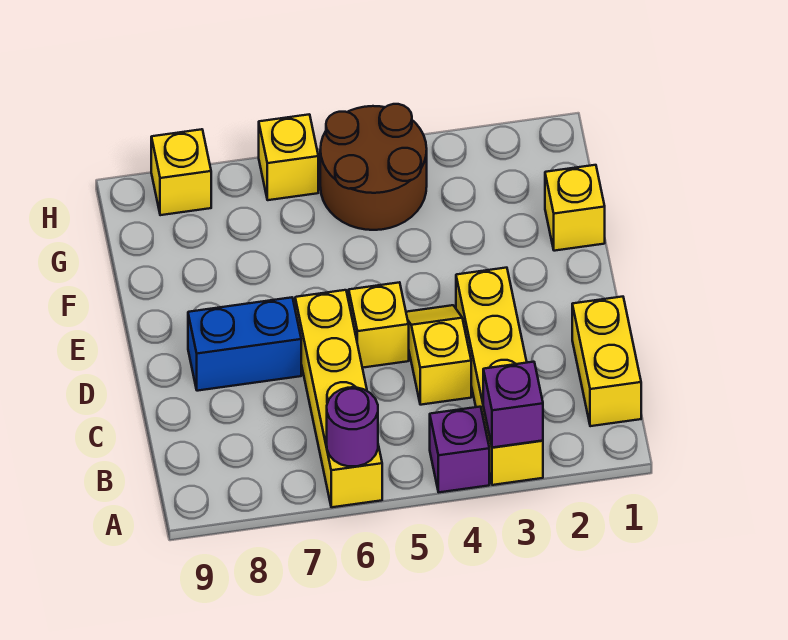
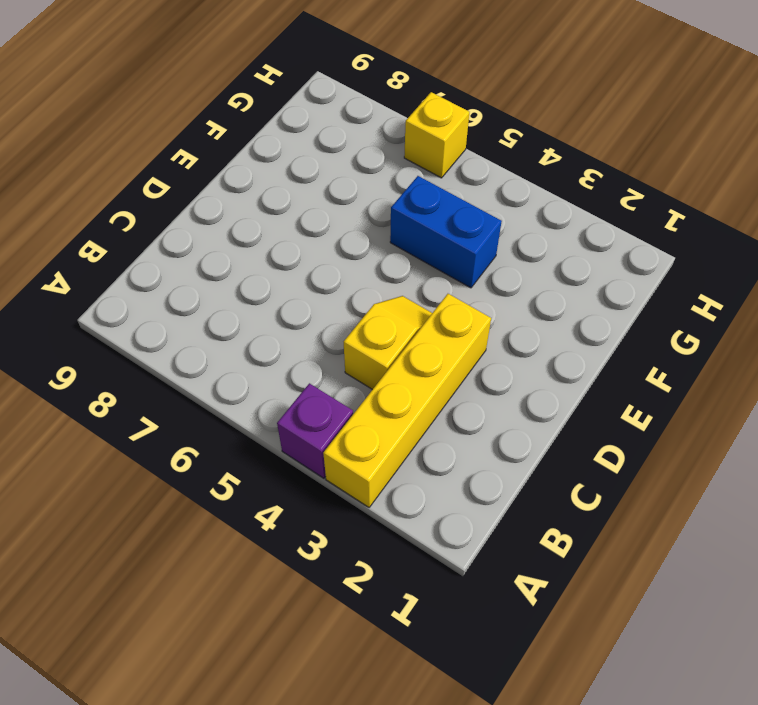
blue 1x2 brick [390,176,502,288] -> blue 1x2 brick moved to [188,297,301,391]
none -> yellow 1x4 brick [295,290,382,507]
none -> yellow 1x2 brick [572,297,641,426]
none -> yellow 1x1 brick [349,282,409,368]

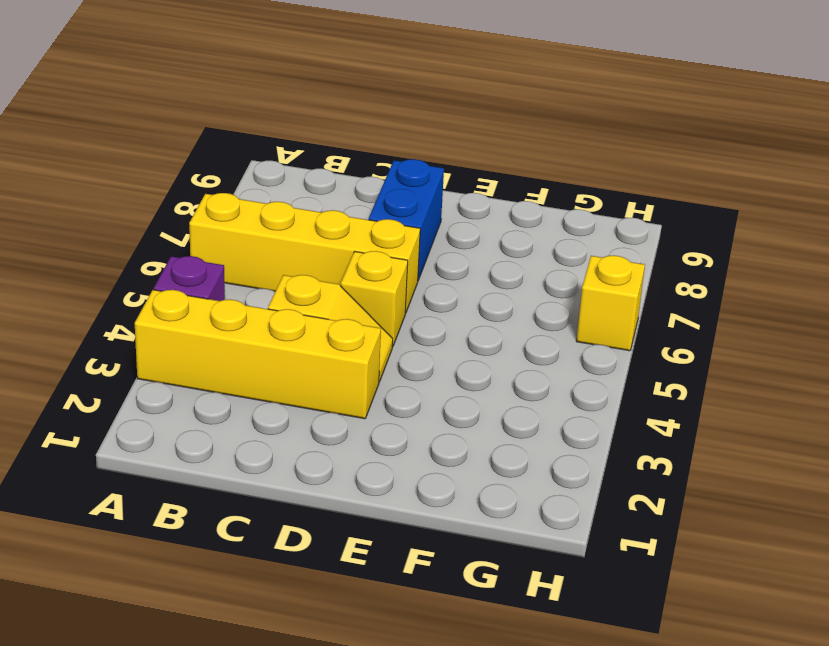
none -> yellow 1x2 brick [572,297,641,426]
none -> yellow 1x1 brick [545,165,605,251]
none -> brown 2x2 round brick [320,104,427,230]

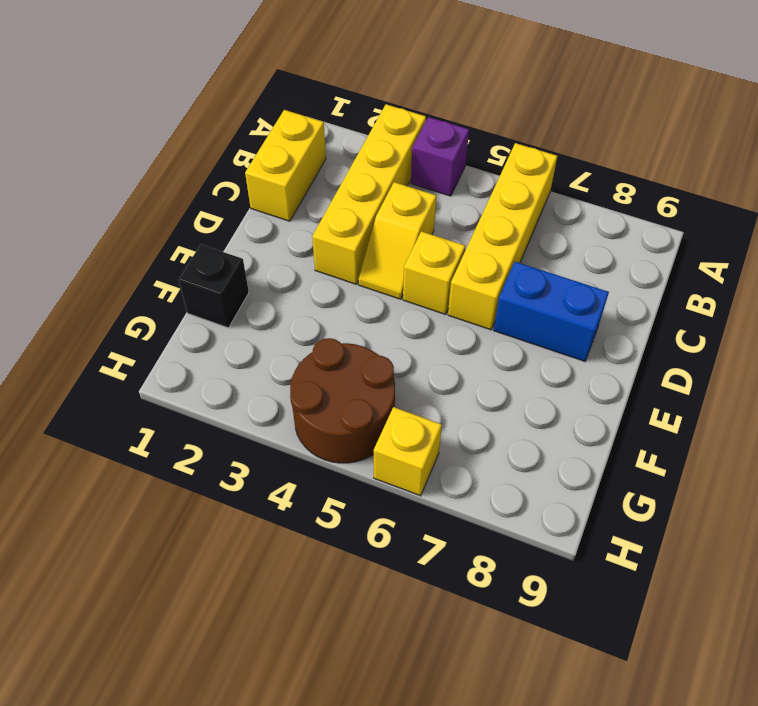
black 1x1 brick [179,244,249,328] -> yellow 1x1 brick [545,165,605,251]
none -> yellow 1x1 brick [151,129,211,215]
none -> purple 1x1 brick [483,362,543,448]
none -> purple 1x1 round brick [327,387,378,466]

